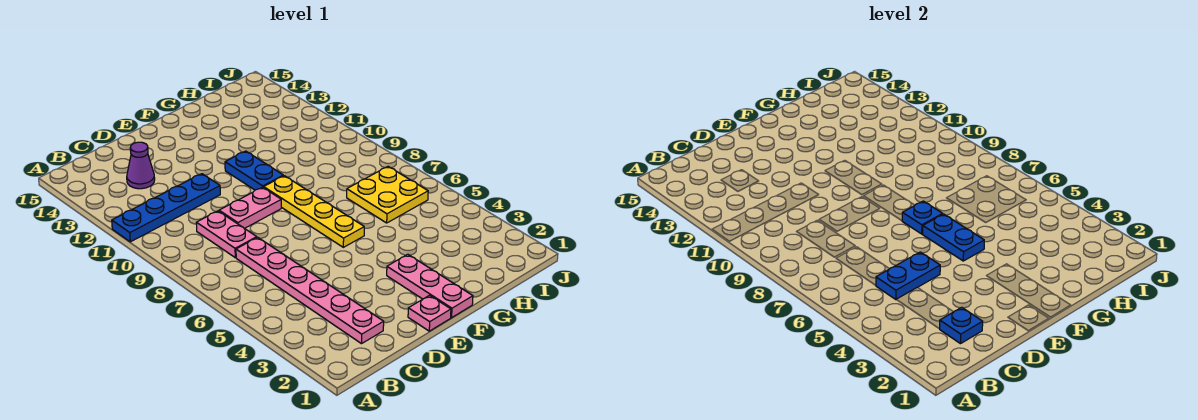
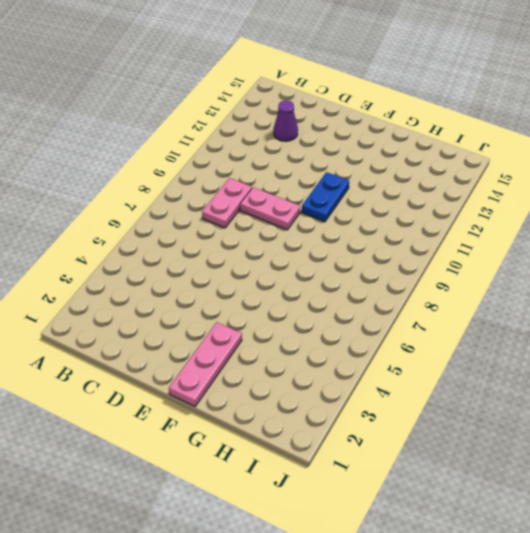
none -> blue 1x4 plate [112,174,220,242]
none -> pink 1x6 plate [236,237,384,344]
none -> pink 1x1 plate [408,295,451,331]

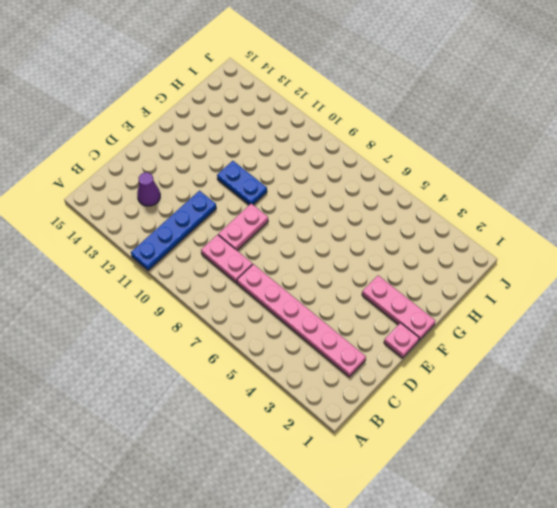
none -> yellow 1x4 plate [264,176,364,247]
none -> yellow 2x2 plate [347,167,428,223]
none -> blue 1x1 plate [940,307,983,344]

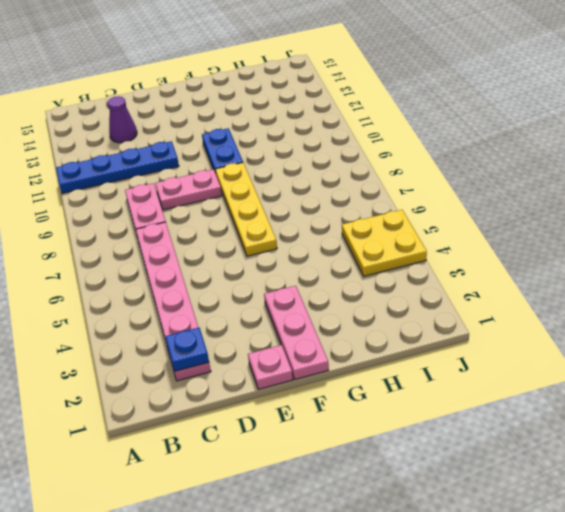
yellow 2x2 plate [342,210,427,276] -> yellow 2x2 plate moved to [347,167,428,223]
none -> blue 1x2 plate [876,252,940,300]
none -> blue 1x2 plate [923,214,984,261]
none -> blue 1x1 plate [902,201,943,234]

